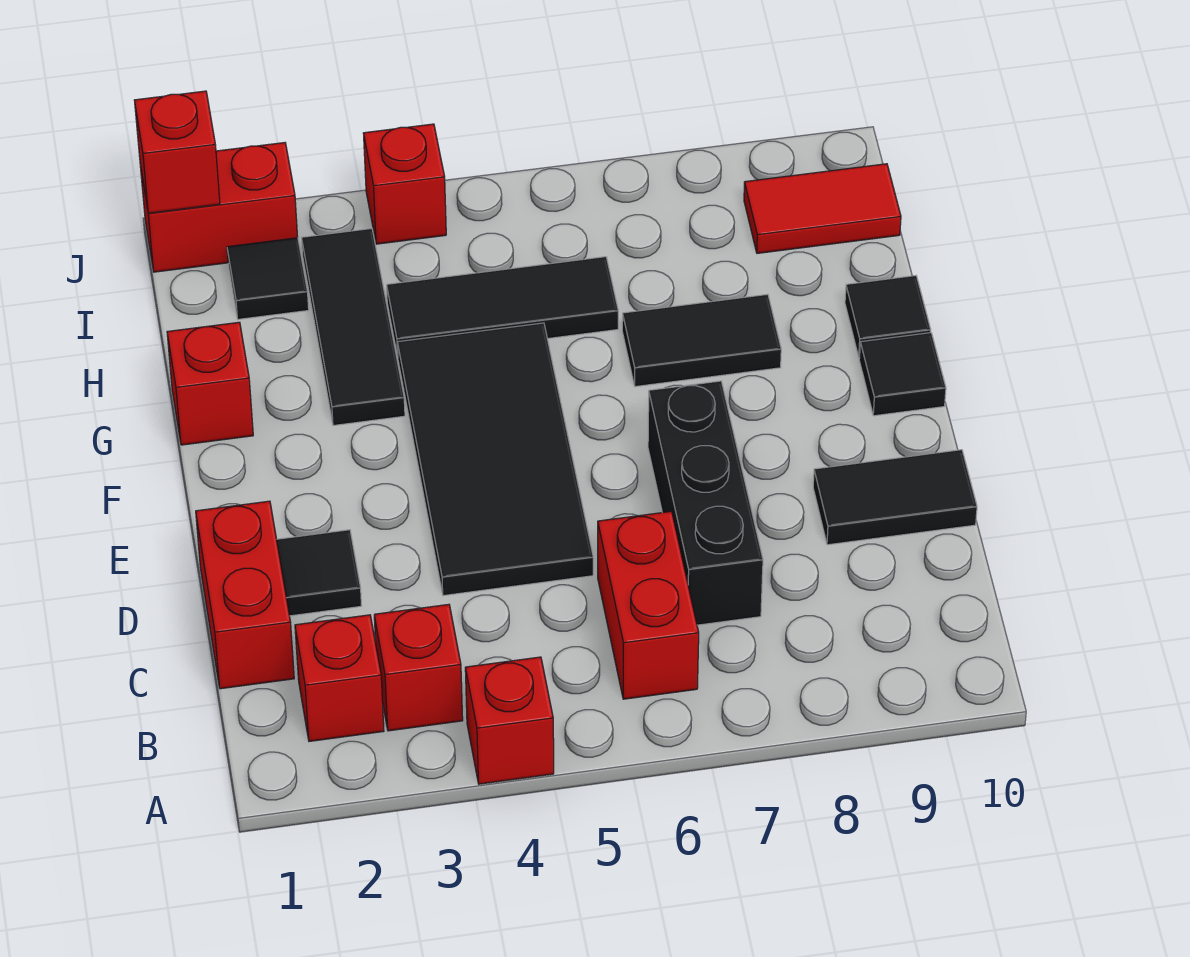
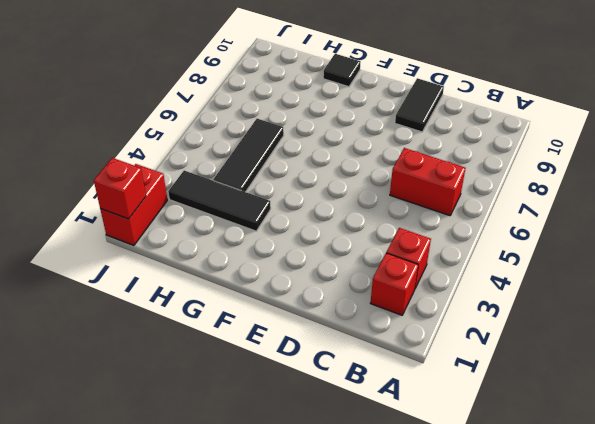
none -> red 1x1 brick [465,657,554,784]
none -> red 1x2 brick [196,501,294,689]
none -> black 1x3 brick [648,381,763,625]

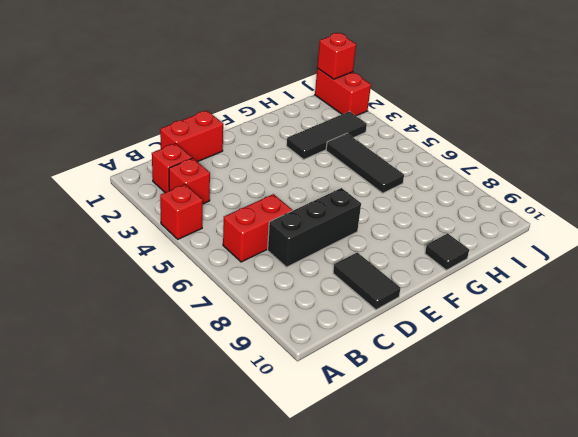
none -> black 1x1 tile [277,530,361,616]
none -> black 2x4 tile [397,323,593,596]
none -> black 1x1 tile [859,333,946,416]

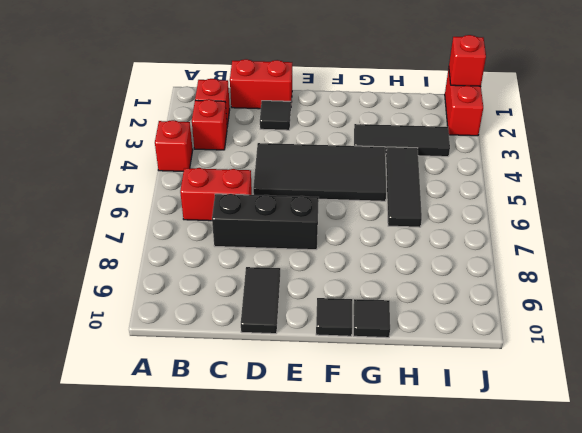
none -> red 1x1 brick [167,322,253,445]
none -> black 1x2 tile [622,294,781,387]
none -> black 1x1 tile [227,238,309,319]

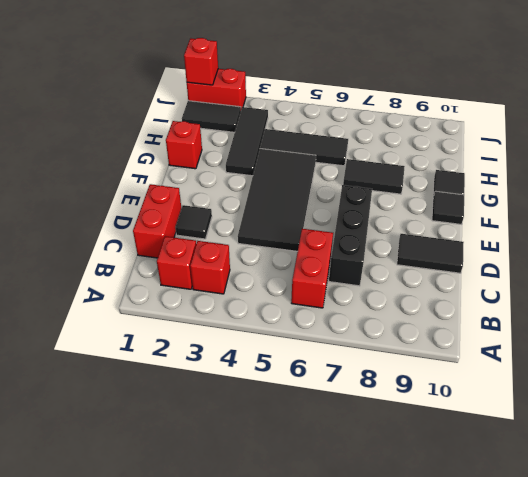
black 1x2 tile [182,101,241,132] -> black 1x1 tile [227,238,309,319]
none -> red 1x1 brick [465,657,554,784]
none -> red 1x2 tile [744,164,901,253]
none -> red 1x1 brick [363,124,446,244]

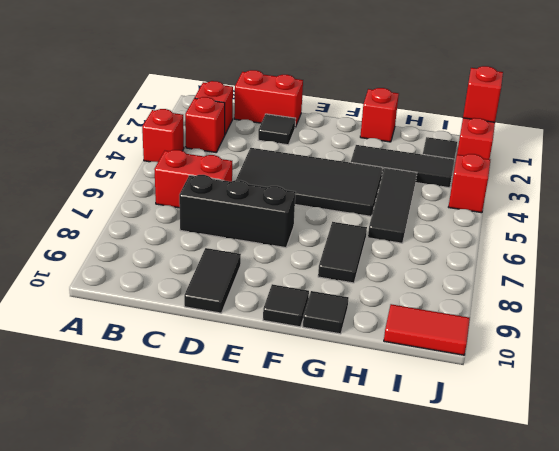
red 1x2 tile [384,304,470,355] -> red 1x2 tile turned to [744,164,901,253]

